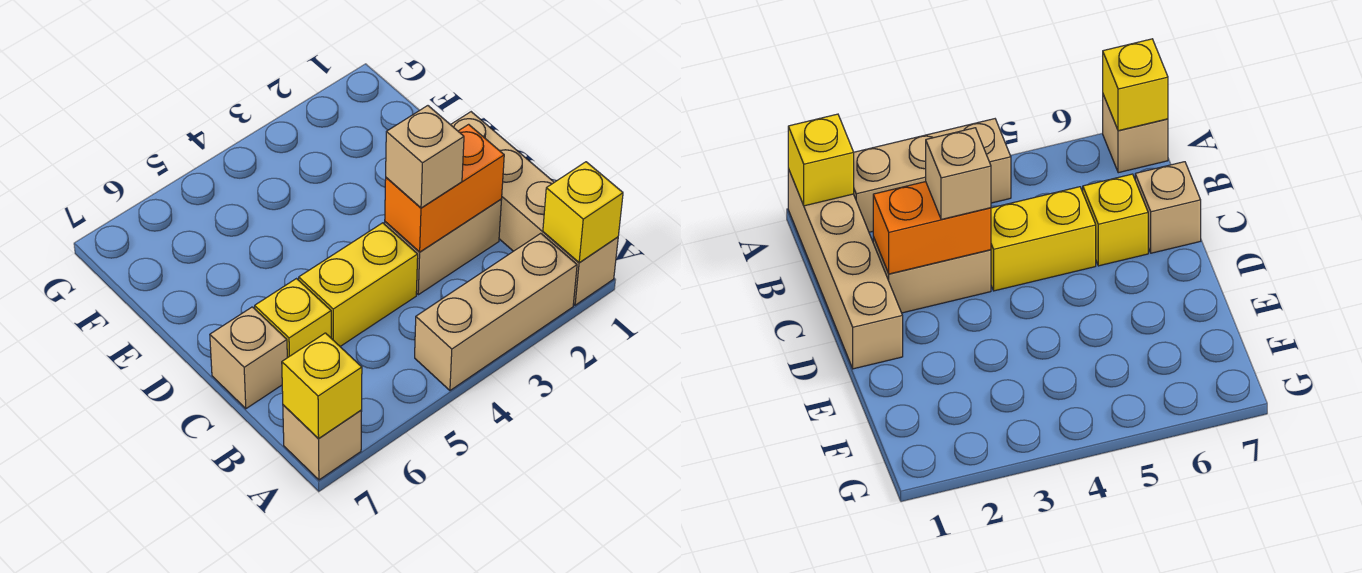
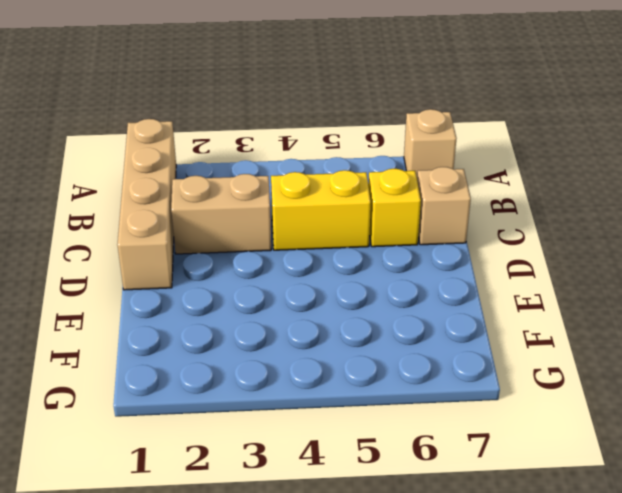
none -> tan 1x3 brick [415,233,577,390]
none -> yellow 1x1 brick [543,162,623,263]

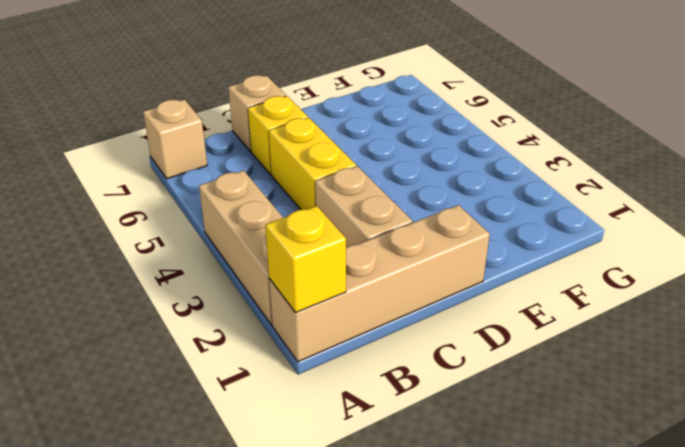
none -> yellow 1x1 brick [282,333,362,438]
none -> orange 1x2 brick [385,124,504,252]

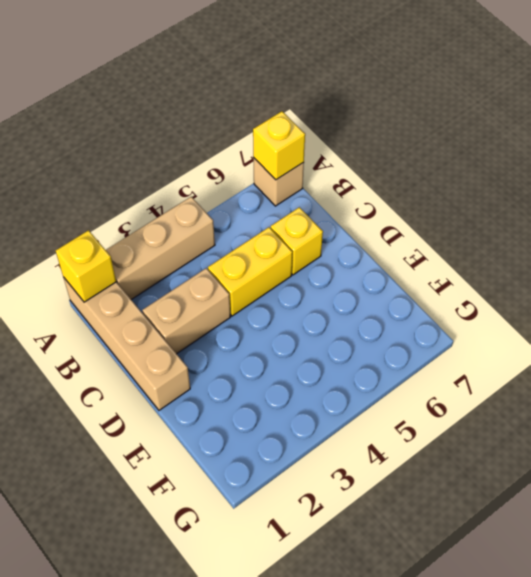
none -> tan 1x1 brick [210,307,287,409]
none -> orange 1x2 brick [385,124,504,252]

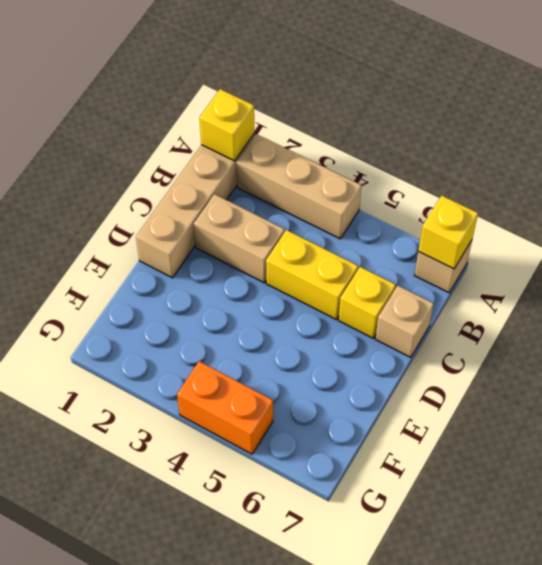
orange 1x2 brick [177,361,273,454] -> orange 1x2 brick moved to [385,124,504,252]
none -> tan 1x1 brick [386,106,464,208]

